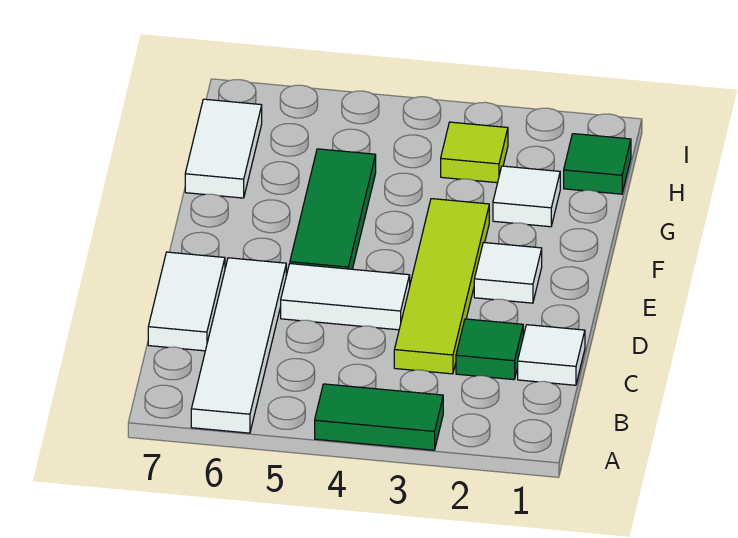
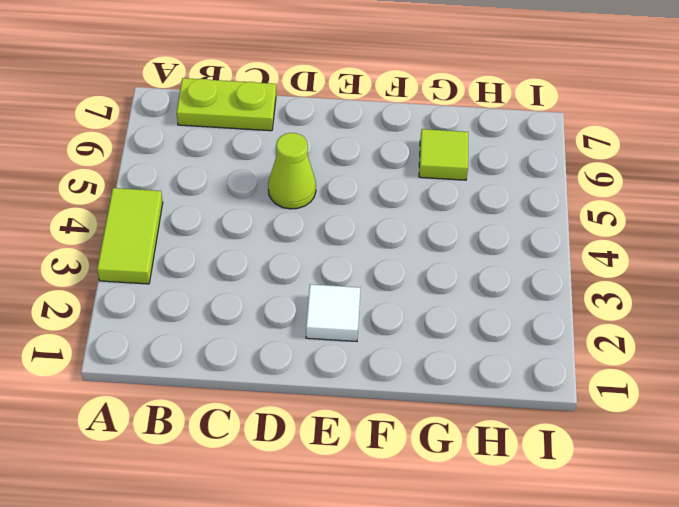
lime 1x2 tile [97,188,163,284] -> green 1x2 tile [315,384,443,450]
lime 1x2 plate [177,78,276,131] -> white 1x2 tile [148,252,225,351]
lime 1x1 cone [268,133,316,209] -> white 1x2 tile [281,264,410,330]
lime 1x1 tile [419,129,468,180] -> lime 1x1 tile moved to [441,122,508,183]
none -> white 1x4 tile [191,258,286,433]
none -> white 1x1 tile [518,325,585,385]
none -> green 1x1 tile [456,319,523,380]

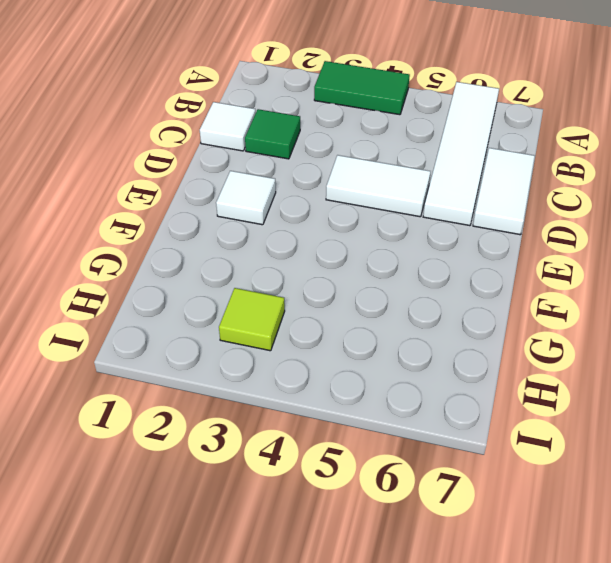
none -> lime 1x4 tile [394,199,489,374]
none -> green 1x3 tile [290,149,376,269]
none -> white 1x1 tile [493,166,560,227]

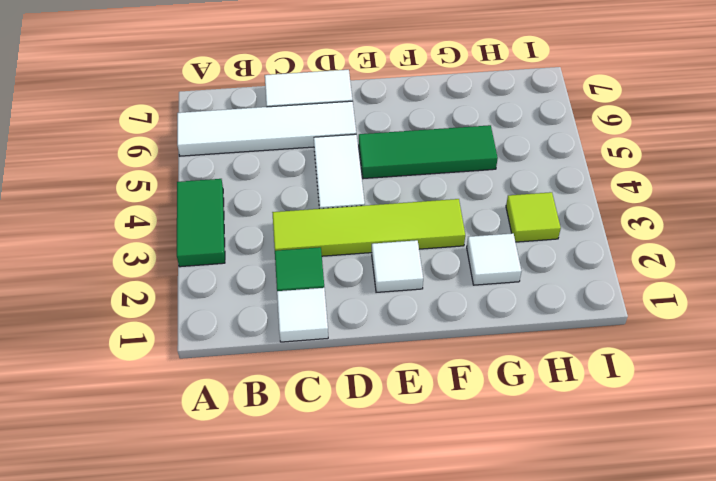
none -> white 1x2 tile [185,99,262,198]
none -> green 1x1 tile [564,134,631,194]

